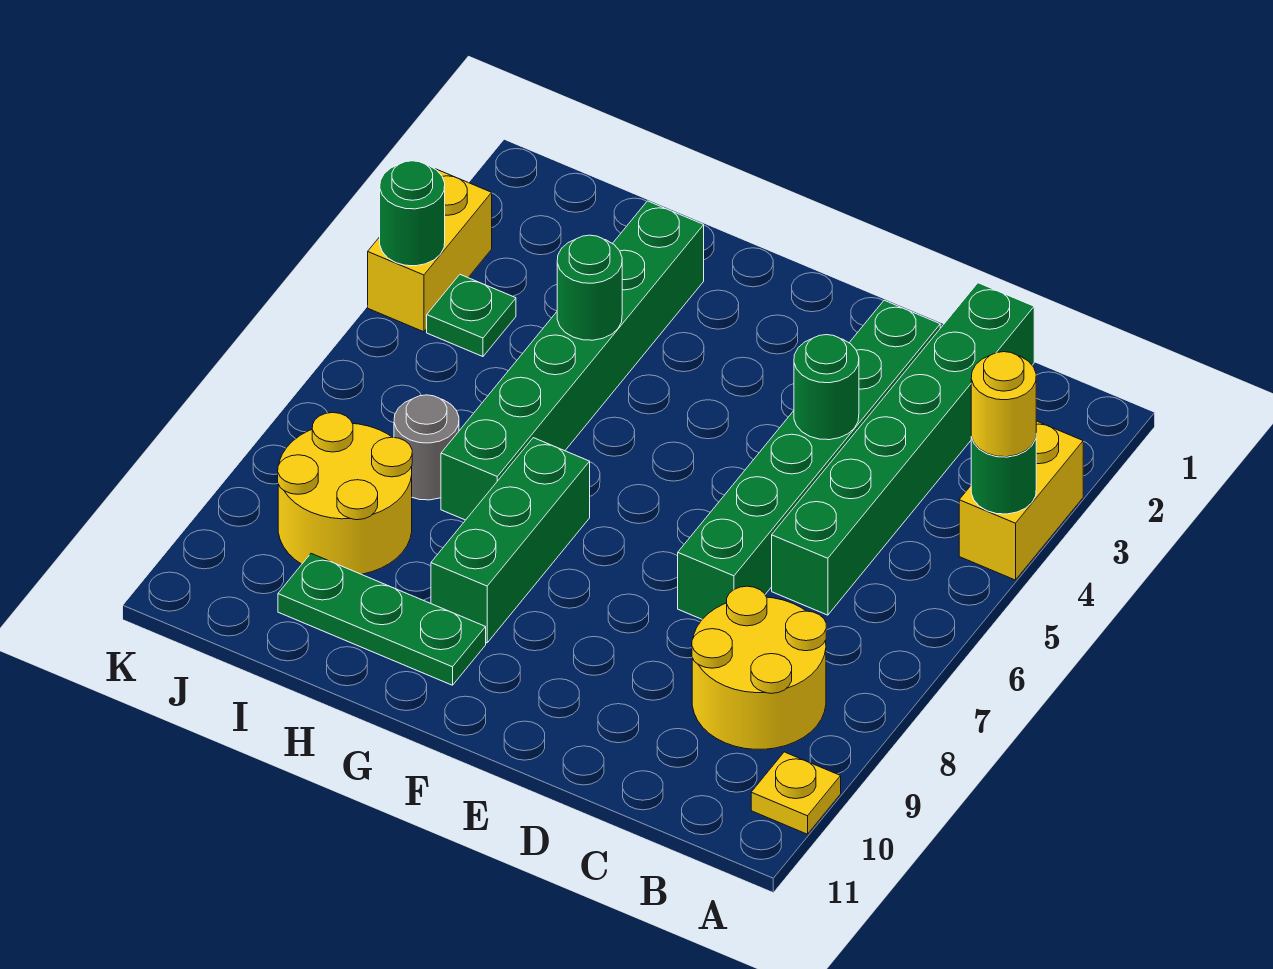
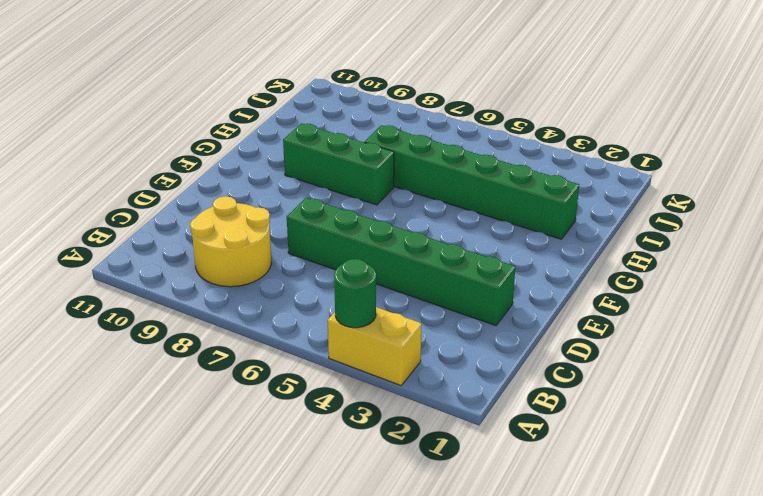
none -> yellow 1x1 plate [751,752,841,834]
none -> green 1x6 brick [772,283,1034,615]
none -> green 1x3 plate [278,554,486,685]

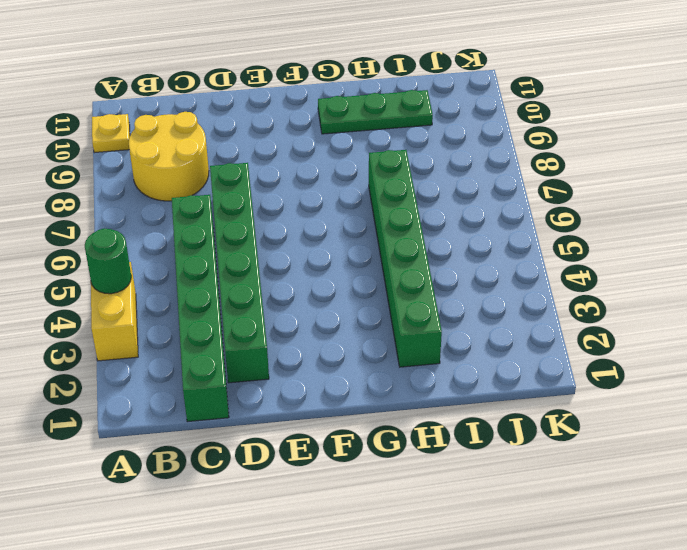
none -> green 1x3 brick [431,438,590,643]
none -> grey 1x1 round brick [394,395,459,500]
none -> yellow 2x2 round brick [278,413,412,574]

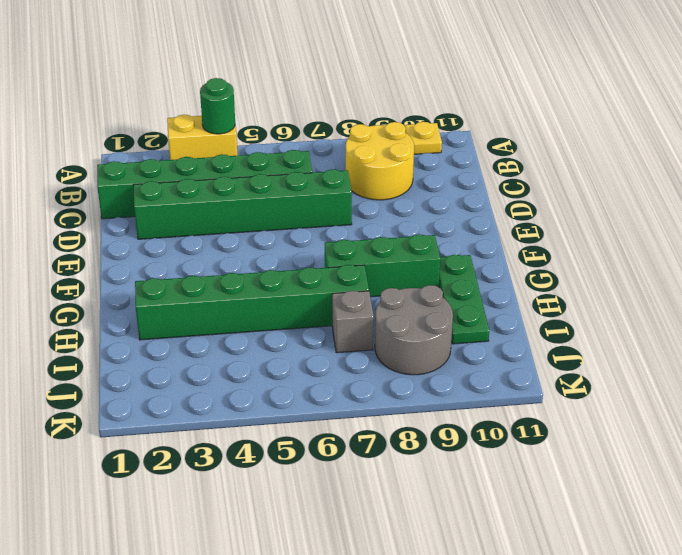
grey 1x1 brick [332,291,374,353] -> grey 1x1 round brick [394,395,459,500]
grey 2x2 round brick [375,285,453,375] -> yellow 2x2 round brick [278,413,412,574]
none -> green 1x1 plate [427,275,516,357]
none -> yellow 1x2 brick [368,169,492,332]
none -> green 1x1 round brick [794,335,859,440]

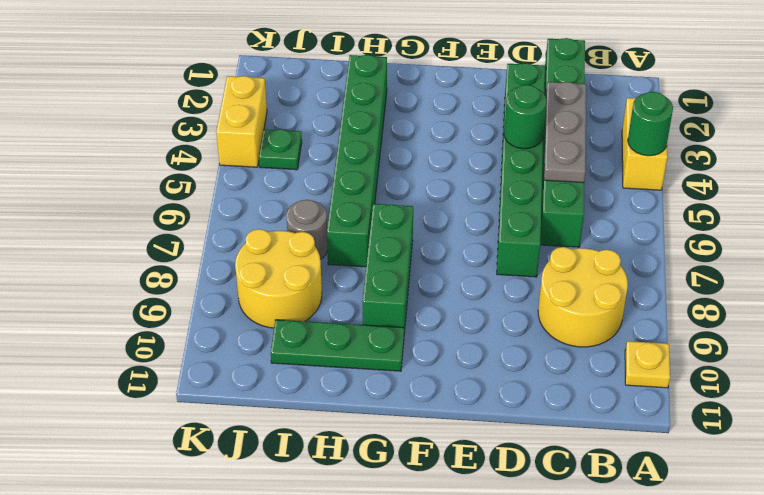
grey 1x3 plate [544,82,586,183] -> none
none -> green 1x1 round brick [557,235,622,340]
none -> green 1x1 round brick [380,161,445,266]
none -> yellow 1x1 round brick [971,352,1036,457]

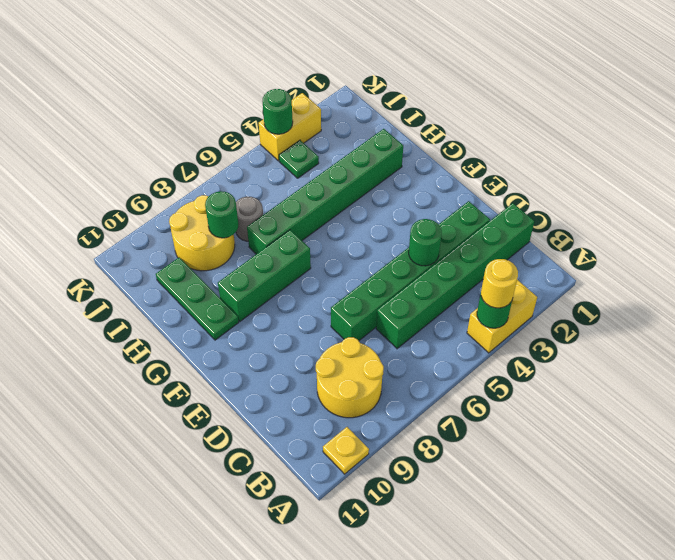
green 1x1 round brick [205,191,239,238] -> green 1x1 round brick moved to [557,235,622,340]

